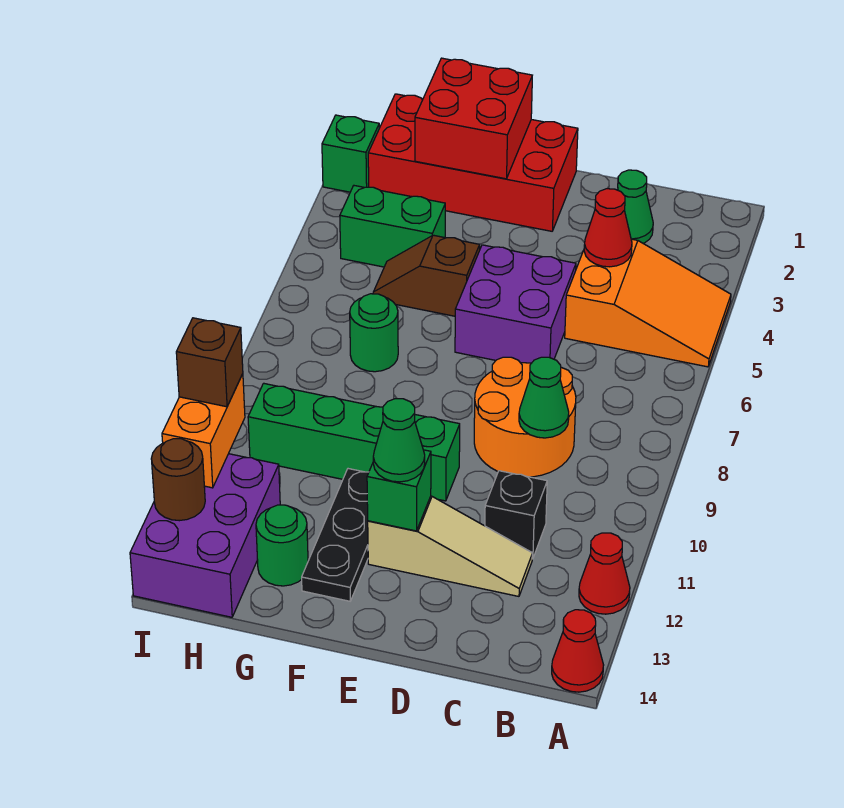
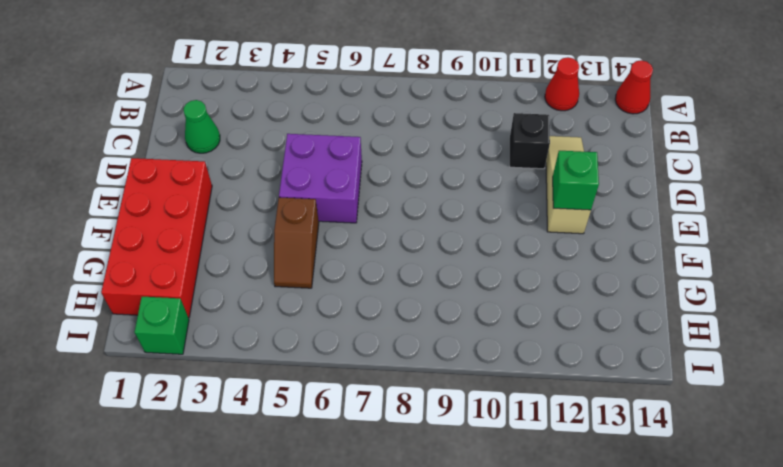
none -> orange 2x3 slope [565,239,731,367]
none -> orange 2x2 round brick [474,357,576,477]
none -> green 1x4 brick [248,383,460,501]

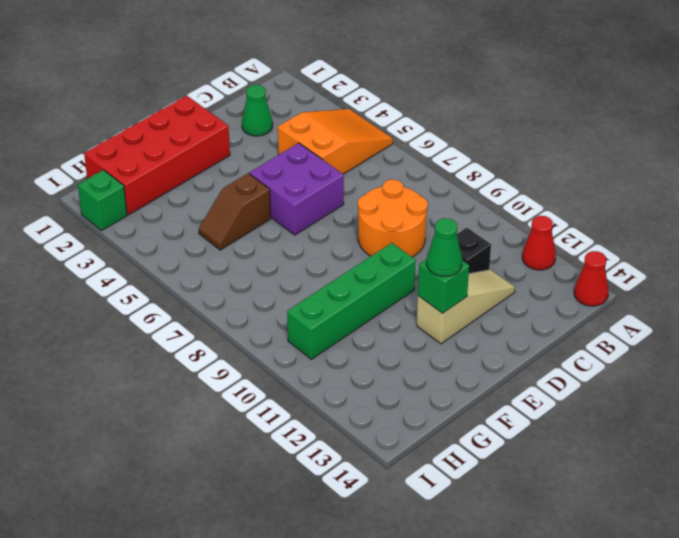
none -> black 1x3 plate [302,469,369,601]
none -> green 1x2 brick [340,186,445,267]
none -> green 1x1 round brick [350,294,398,372]

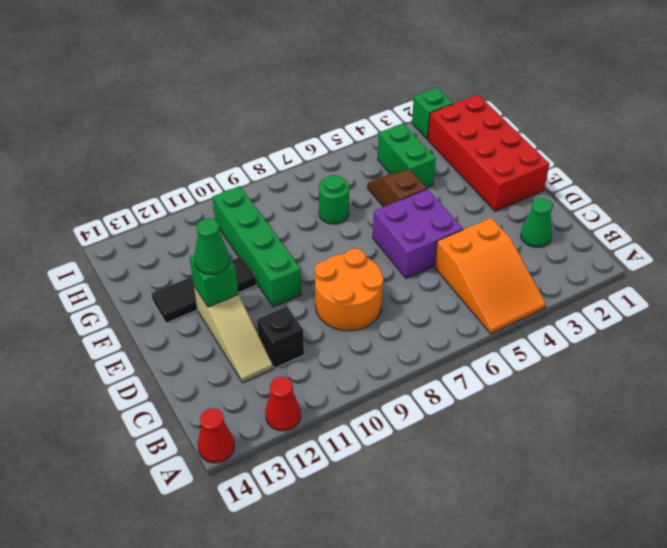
black 1x3 tile [151,257,256,323] -> black 1x3 plate [302,469,369,601]
none -> green 1x1 round brick [256,505,308,586]
none -> purple 2x3 brick [130,454,280,617]
none -> red 1x1 cone [584,189,632,267]

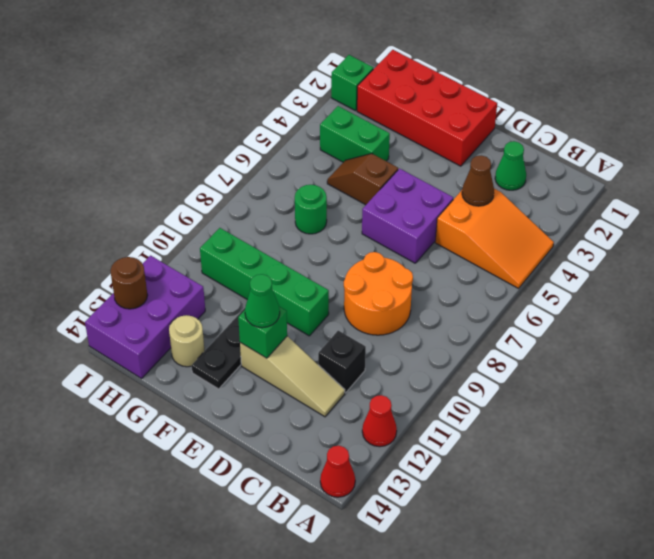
brown 1x1 cone [462,156,494,206] -> red 1x1 cone [584,189,632,267]
tan 1x1 round brick [169,315,205,367] -> green 1x1 round brick [256,505,308,586]
none -> green 1x1 cone [519,357,569,438]
none -> red 2x2 brick [415,58,532,179]
none -> orange 1x2 brick [162,374,245,488]

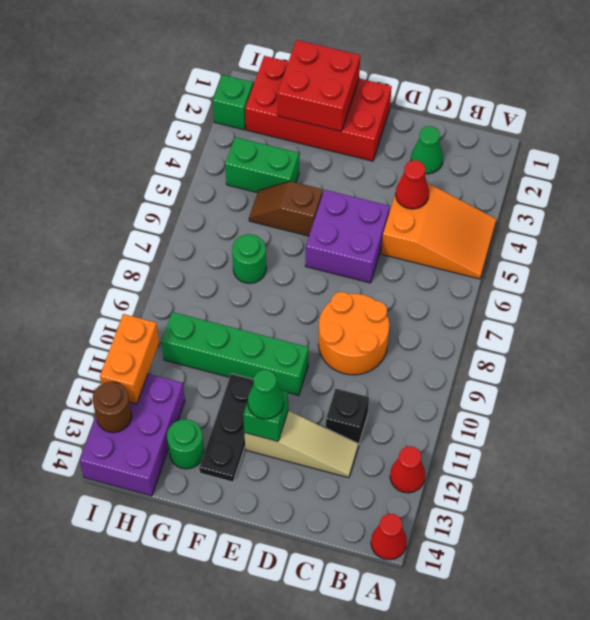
none -> green 1x1 cone [519,357,569,438]
none -> brown 1x1 brick [176,318,243,407]

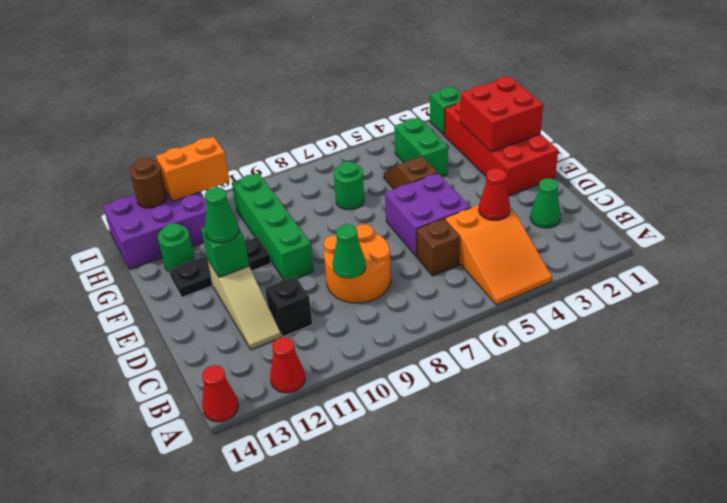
brown 1x1 brick [417,219,460,276] -> brown 1x1 brick moved to [176,318,243,407]

